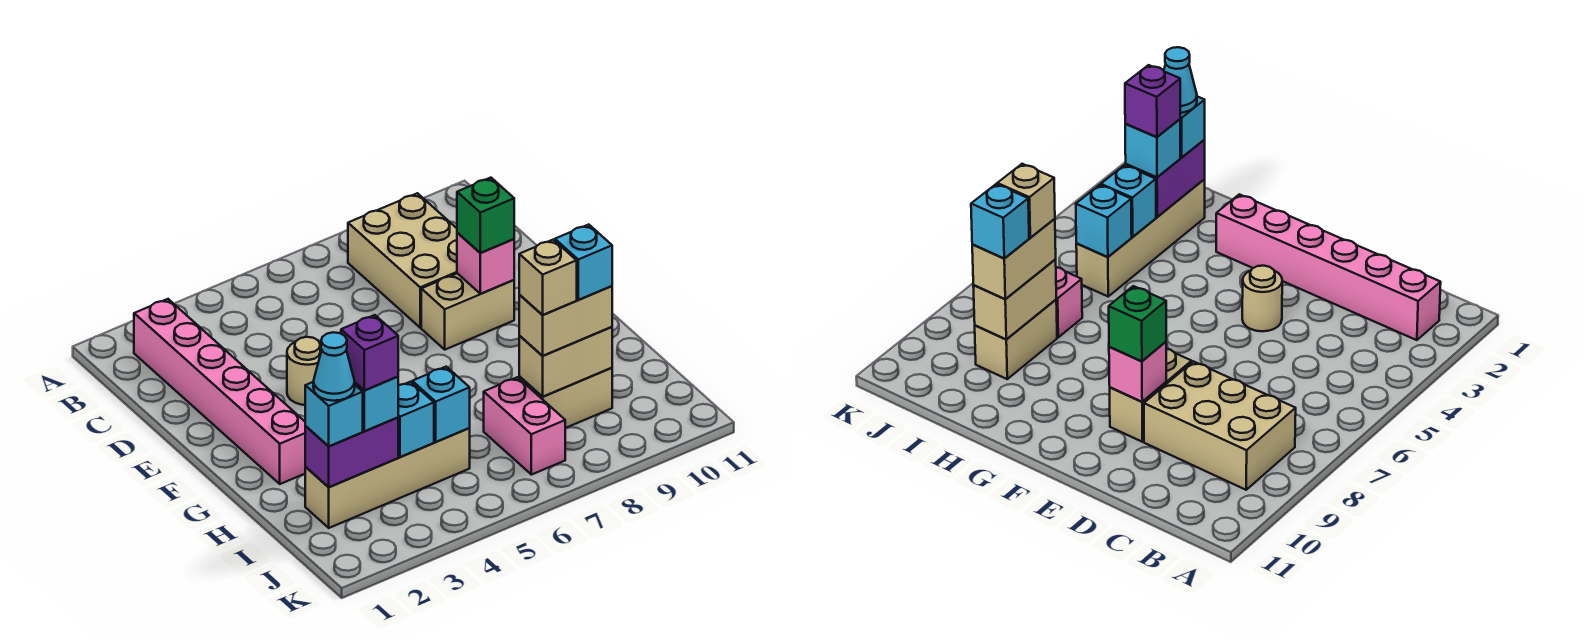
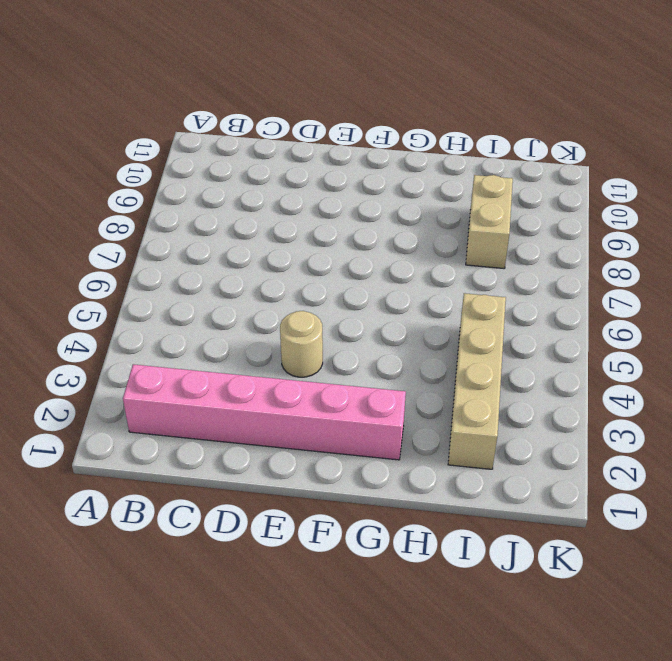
none -> tan 2x3 brick [348,193,457,328]
none -> tan 1x2 brick [421,273,514,350]
none -> pink 1x2 brick [484,377,565,475]

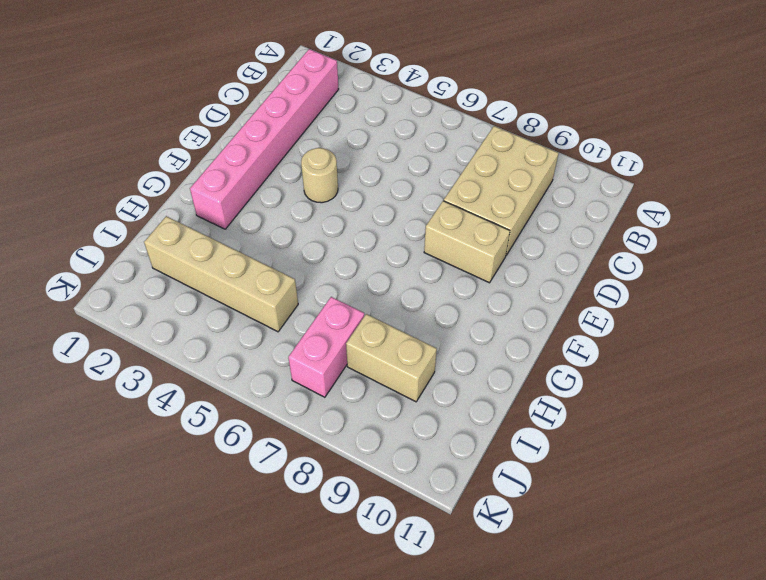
none -> pink 1x1 brick [457,233,514,294]
none -> purple 1x2 brick [305,417,398,487]
none -> cyan 1x1 brick [398,382,434,457]

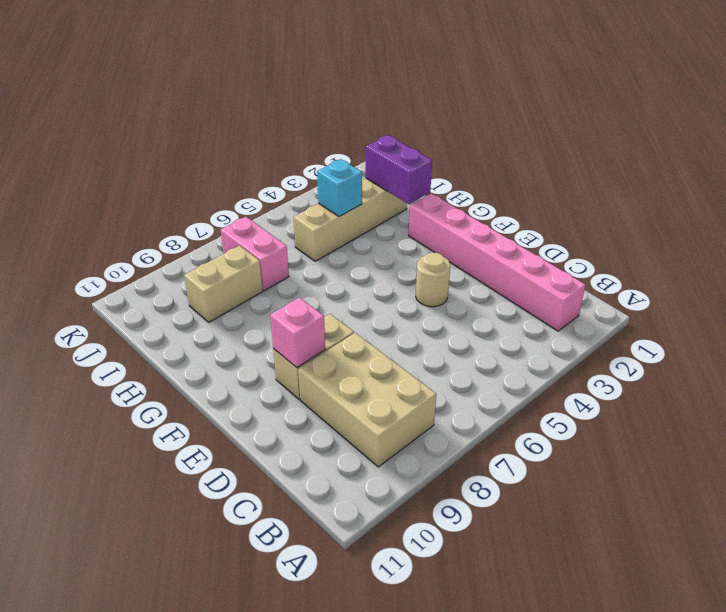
purple 1x2 brick [366,135,432,204] -> purple 1x2 brick turned to [305,417,398,487]
none -> cyan 1x1 brick [412,367,470,442]
none -> tan 1x2 brick [519,327,612,397]
none -> green 1x1 brick [457,178,514,253]

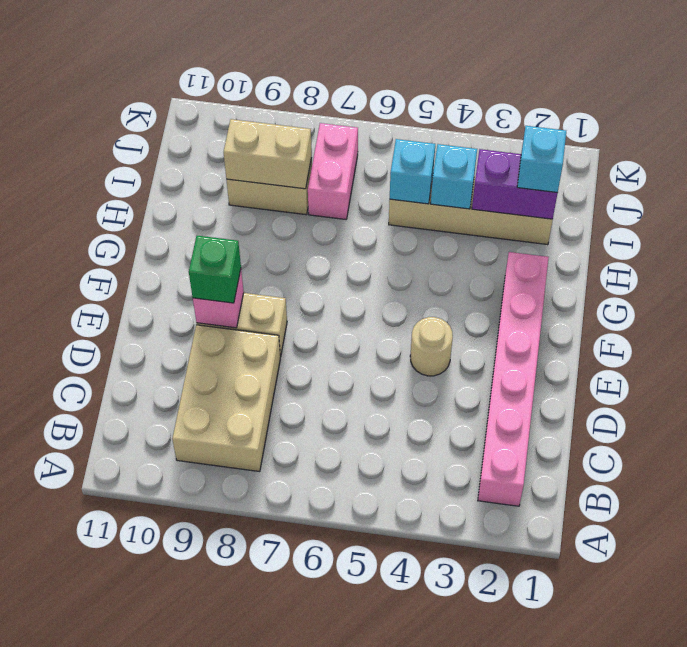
none -> cyan 1x1 brick [355,377,398,431]
none -> tan 1x2 brick [519,286,612,356]
none -> cyan 1x1 cone [313,332,355,401]

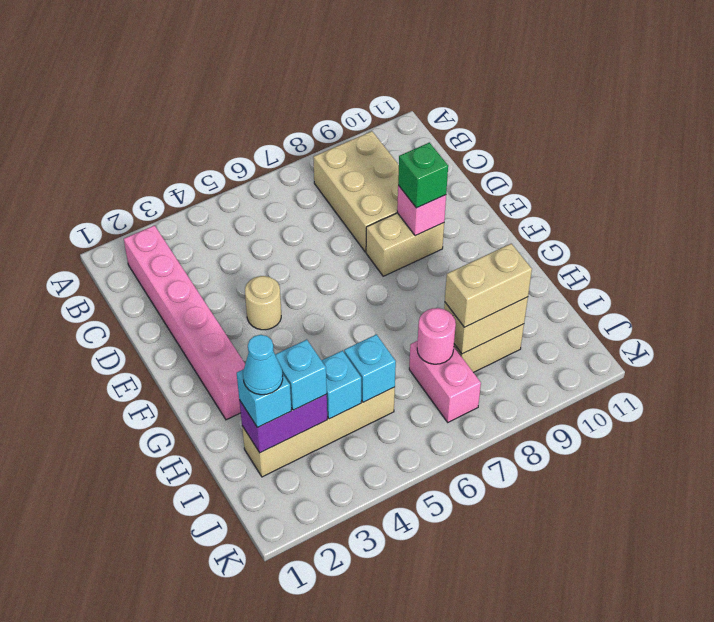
pink 1x1 round brick [417,308,456,364] -> none
none -> purple 1x1 brick [341,315,398,391]
none -> tan 1x1 brick [519,240,577,315]
none -> cyan 1x1 brick [555,225,612,300]

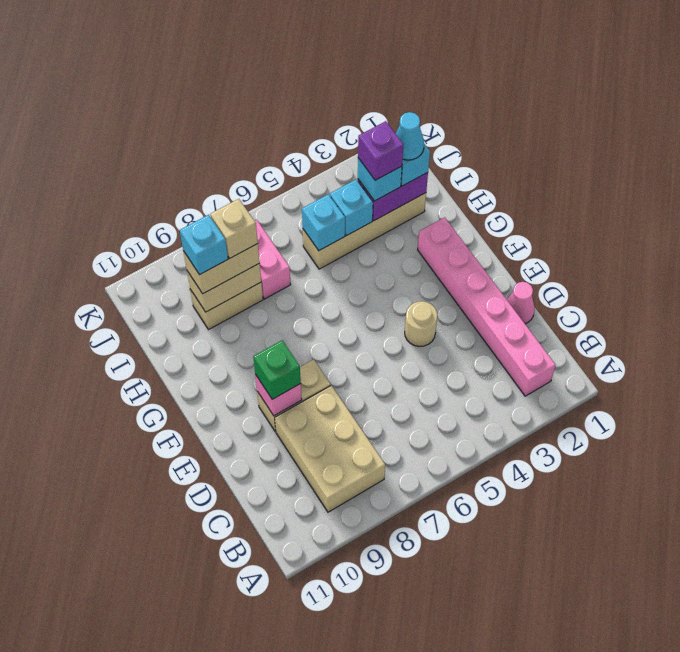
pink 1x1 cone [507,282,535,324] -> none

